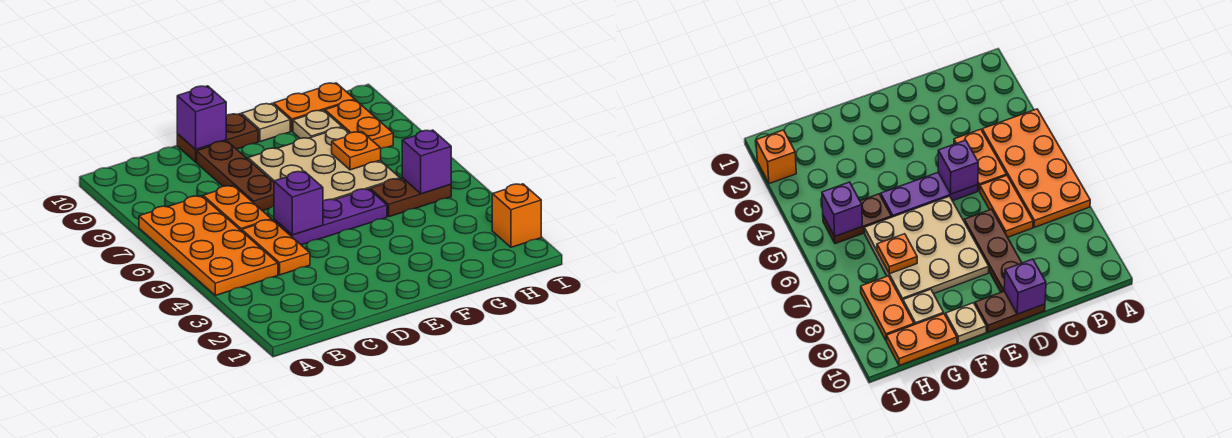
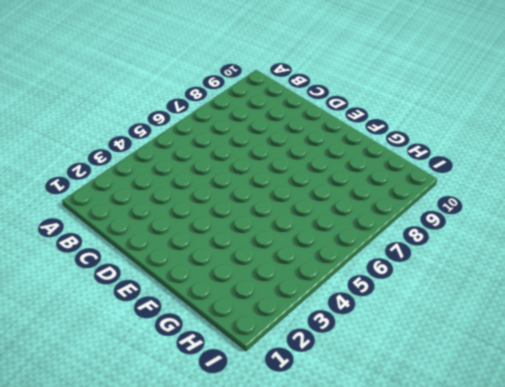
none -> orange 2x4 plate [139,196,278,295]
none -> orange 1x2 plate [242,220,310,275]
none -> orange 1x2 plate [203,186,271,231]

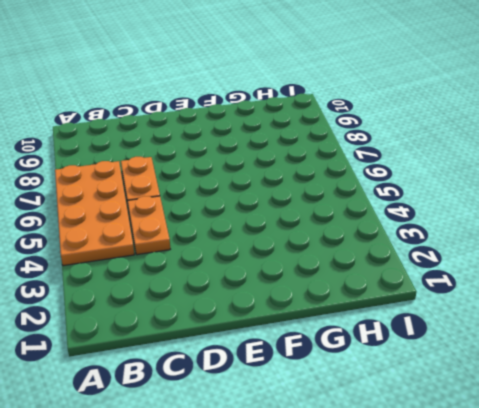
none -> purple 1x3 plate [274,189,387,245]
none -> brown 1x3 plate [197,141,274,211]
none -> brown 1x2 plate [177,114,258,162]

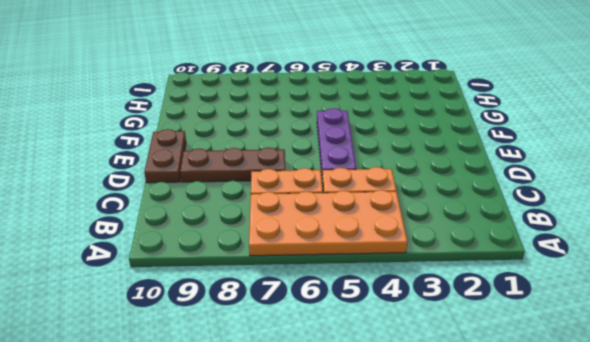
none -> tan 3x3 plate [248,127,400,201]
none -> tan 1x1 plate [241,104,290,142]
none -> brown 1x2 plate [370,178,451,217]

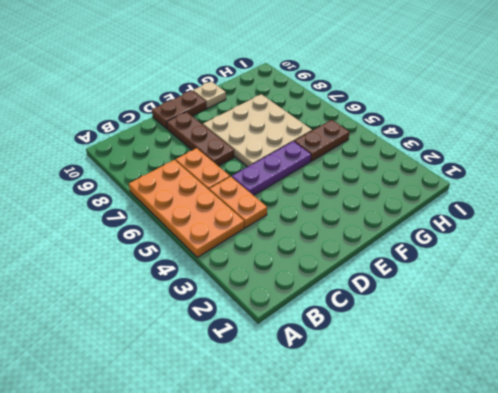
none -> tan 1x1 plate [293,110,342,138]
none -> orange 1x2 plate [274,83,355,131]
none -> orange 1x2 plate [325,100,393,148]

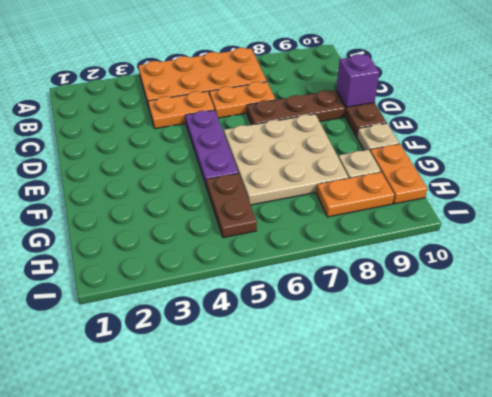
none -> orange 1x1 brick [492,184,541,247]
none -> purple 1x1 brick [274,171,323,235]
none -> orange 1x1 plate [332,132,381,170]

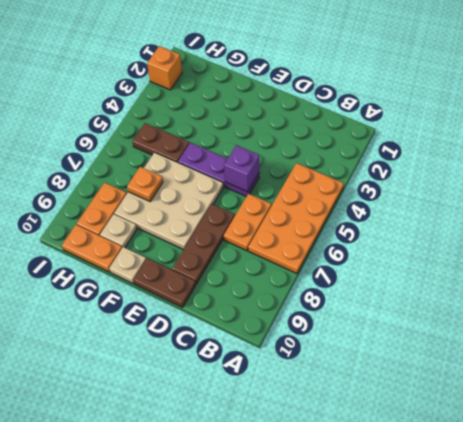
none -> orange 1x2 plate [242,220,310,275]
none -> purple 1x1 brick [177,86,226,149]
none -> purple 1x1 brick [402,130,451,194]

